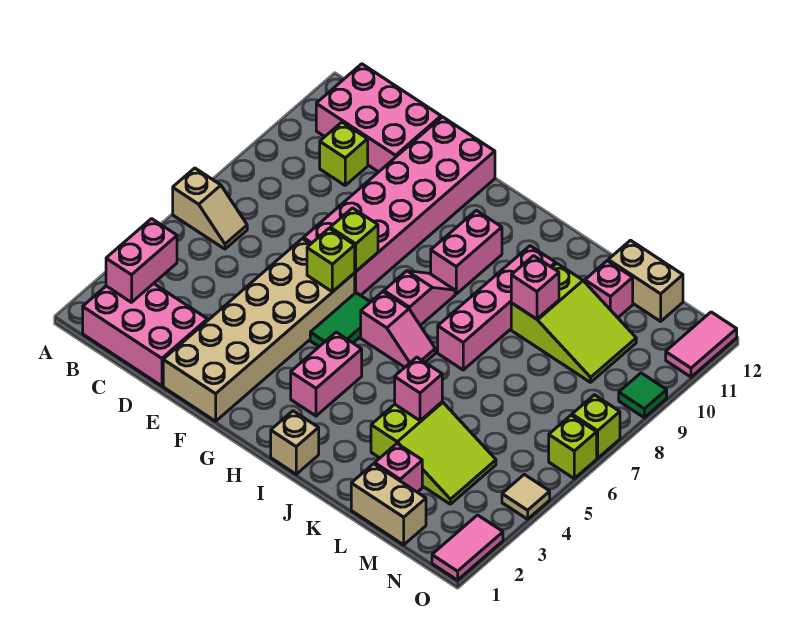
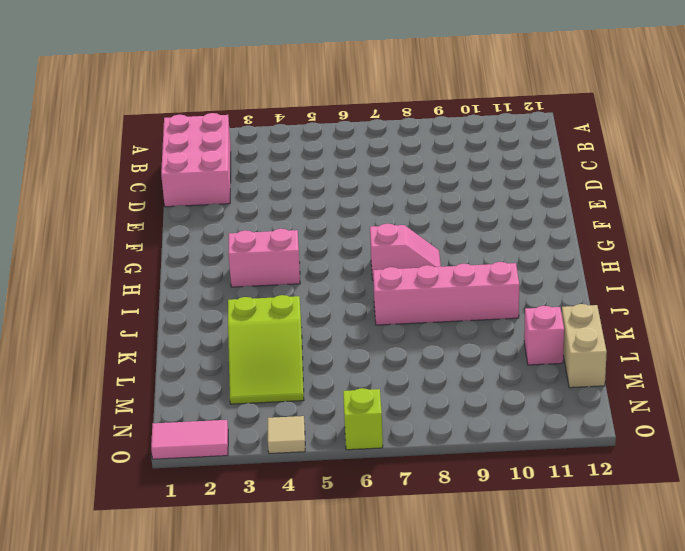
none -> tan 1x2 slope [173,168,247,249]
none -> pink 2x3 brick [316,64,441,172]
none -> lime 1x1 brick [320,122,368,185]
none -> tan 2x6 brick [163,239,355,421]

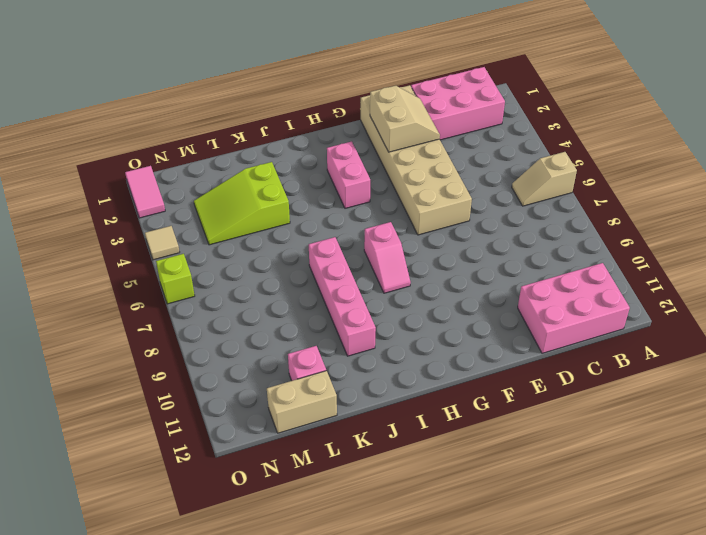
tan 2x2 slope [370,86,440,152] -> none
none -> lime 1x1 brick [320,122,368,185]
none -> pink 2x6 brick [303,117,495,295]
none -> green 1x2 tile [310,293,370,347]
none -> pink 1x2 slope [361,292,435,367]

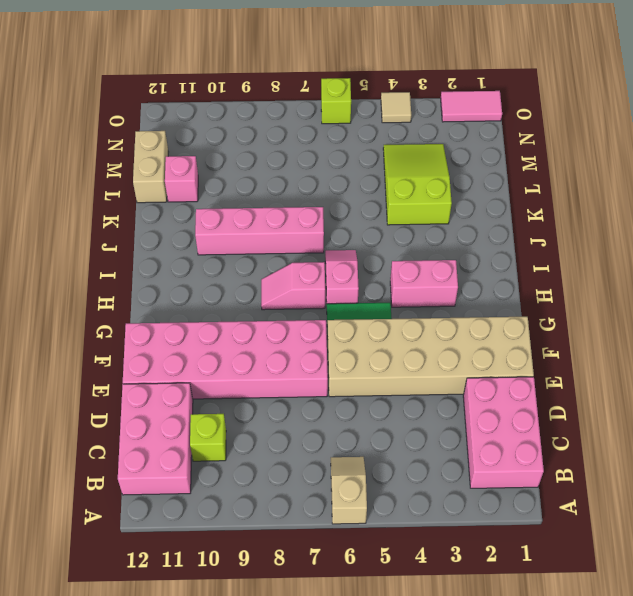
none -> pink 1x2 brick [431,210,502,294]
none -> tan 1x1 brick [271,411,319,474]
none -> lime 2x3 slope [511,264,636,382]
none -> tan 1x2 brick [351,464,426,545]

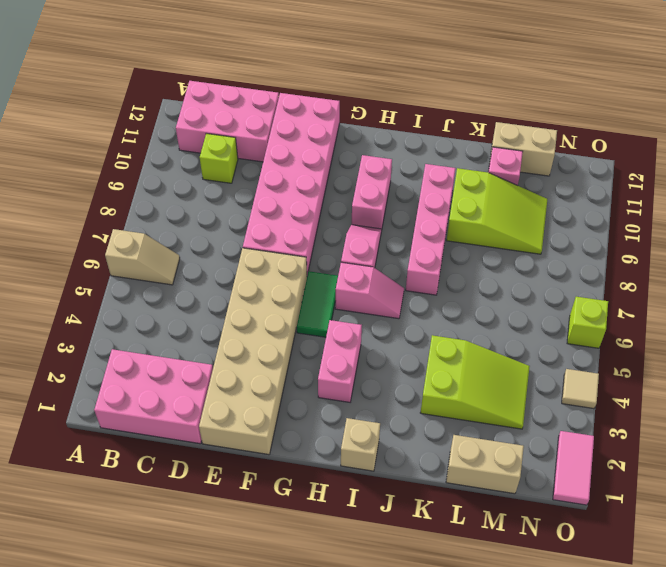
none -> pink 1x1 brick [375,444,422,492]
none -> lime 1x1 brick [572,395,620,458]
none -> green 1x1 tile [619,373,667,418]
none -> pink 1x2 tile [666,312,737,377]

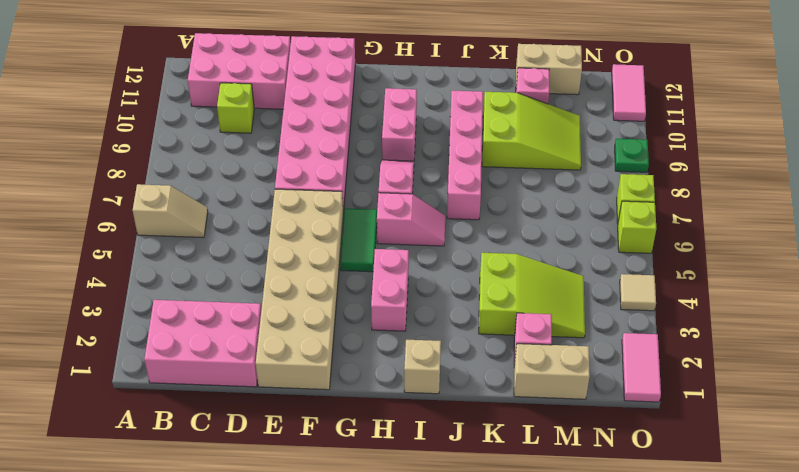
green 1x1 plate [615,139,649,172] -> green 1x1 tile [619,373,667,418]
none -> pink 1x2 brick [106,219,177,302]
none -> lime 1x1 brick [307,228,355,292]
none -> lime 1x1 brick [330,208,378,271]
none -> pink 1x1 brick [395,357,442,421]

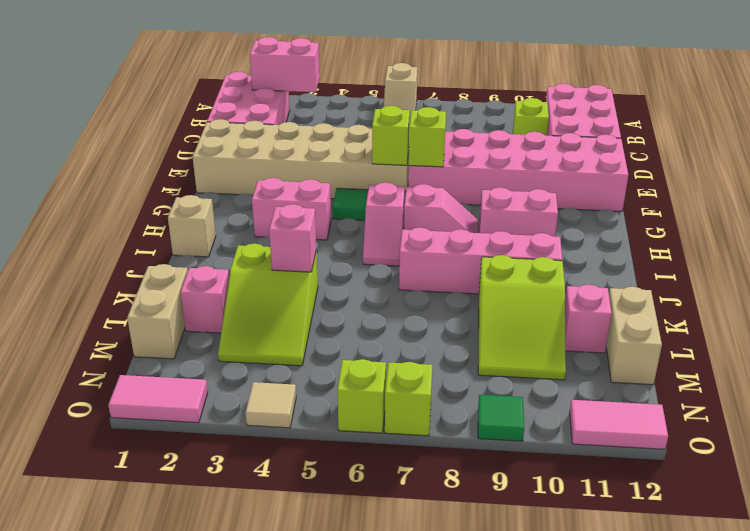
none -> pink 1x1 brick [511,256,559,319]

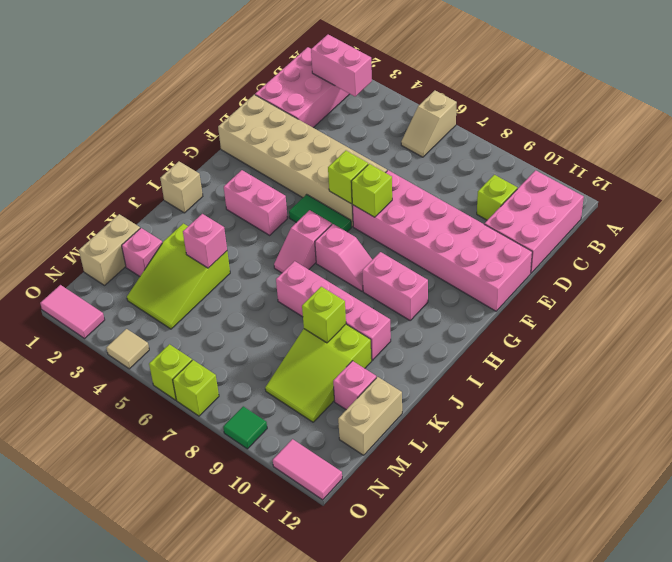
lime 1x1 brick [302,287,346,343] -> pink 1x1 brick [511,256,559,319]

